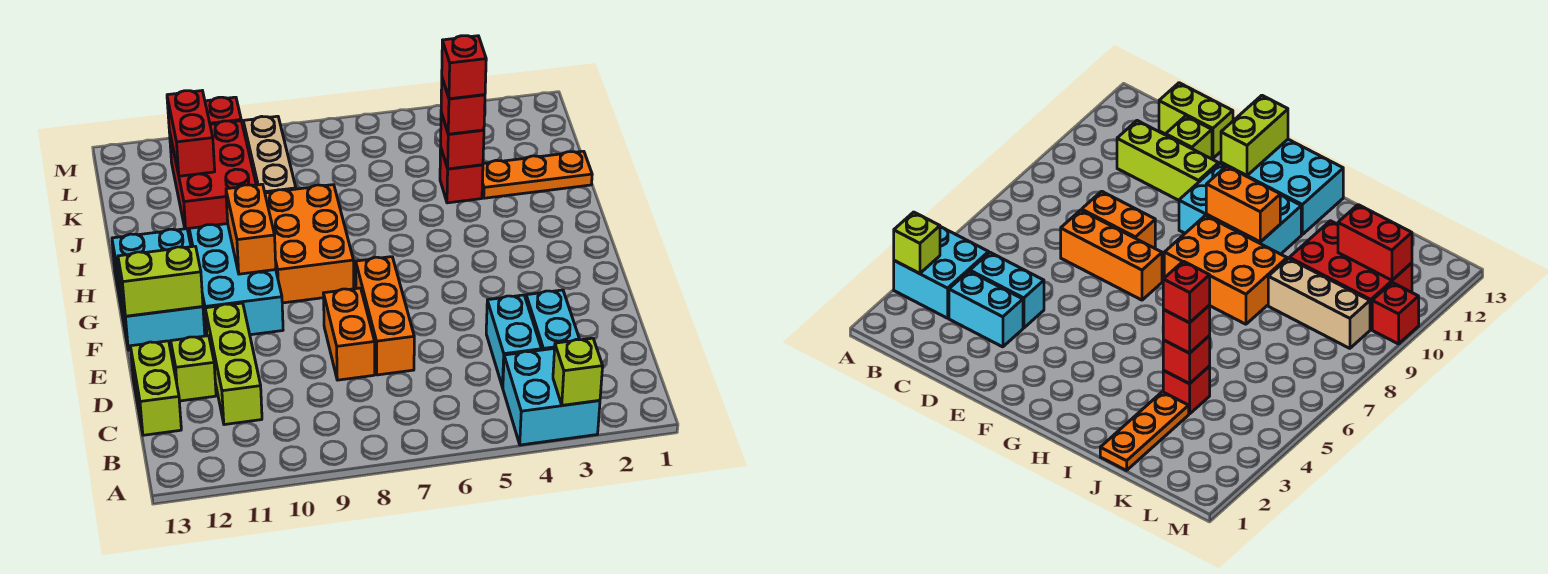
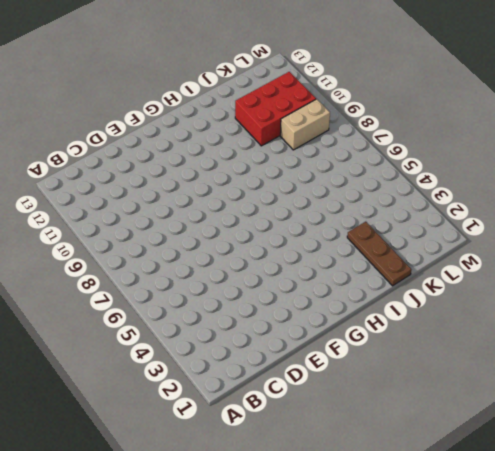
brown 1x3 plate [347,222,411,286] -> orange 1x3 plate [482,151,592,198]
tan 1x2 brick [280,99,330,150] -> tan 1x3 brick [243,116,296,193]
none -> cyan 2x2 brick [503,348,600,445]
none -> cyan 1x2 brick [526,290,580,350]
none -> cyan 1x2 brick [486,295,541,387]

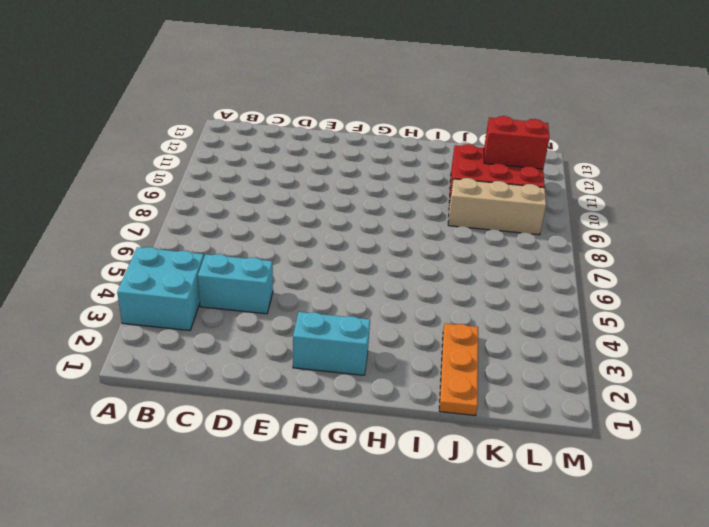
cyan 1x2 brick [293,312,370,375] -> cyan 1x2 brick moved to [526,290,580,350]
none -> lime 1x3 brick [205,303,262,425]
none -> lime 1x2 brick [130,341,181,435]
none -> orange 1x3 brick [356,257,414,375]

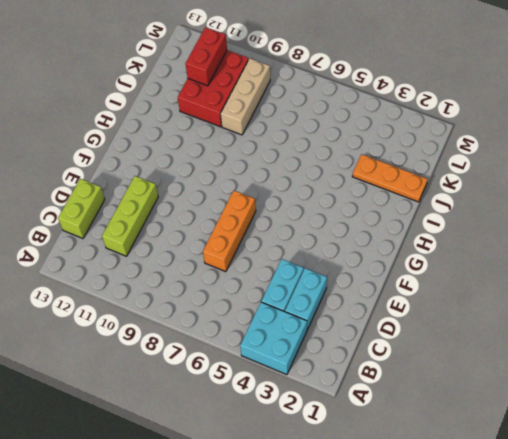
none -> orange 1x2 brick [323,288,375,380]
none -> lime 1x1 brick [171,336,216,401]
none -> cyan 2x3 brick [189,224,283,336]

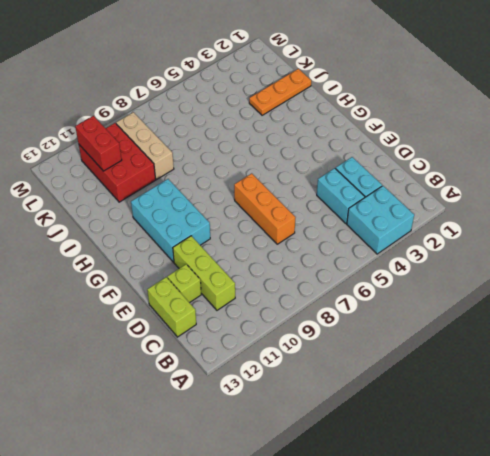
none -> orange 1x2 brick [323,288,375,380]
none -> cyan 2x3 brick [112,229,205,350]
none -> orange 2x3 brick [265,185,354,303]

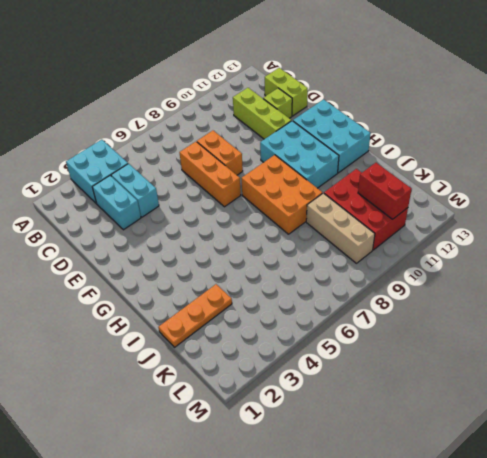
none -> red 1x1 brick [440,149,483,203]
none -> red 1x1 brick [205,97,241,124]
none -> lime 1x1 brick [553,338,603,405]

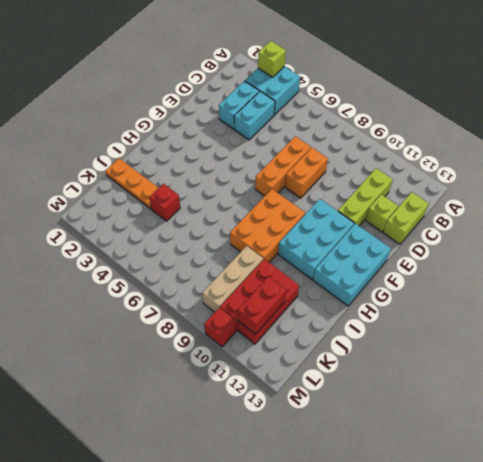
none -> lime 1x2 brick [118,246,203,316]
none -> orange 1x2 brick [226,184,276,274]
none -> red 1x1 brick [441,113,484,169]

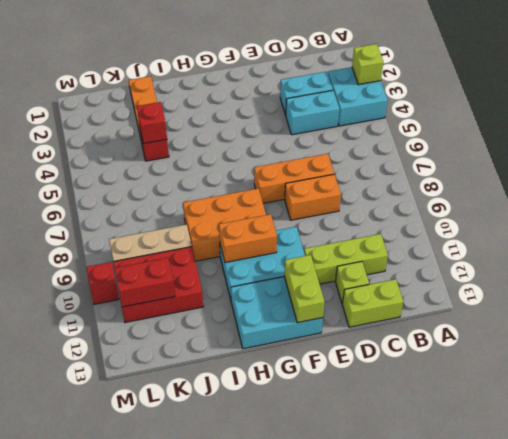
none -> red 1x1 brick [441,78,485,134]
none -> red 1x1 brick [442,36,486,99]

